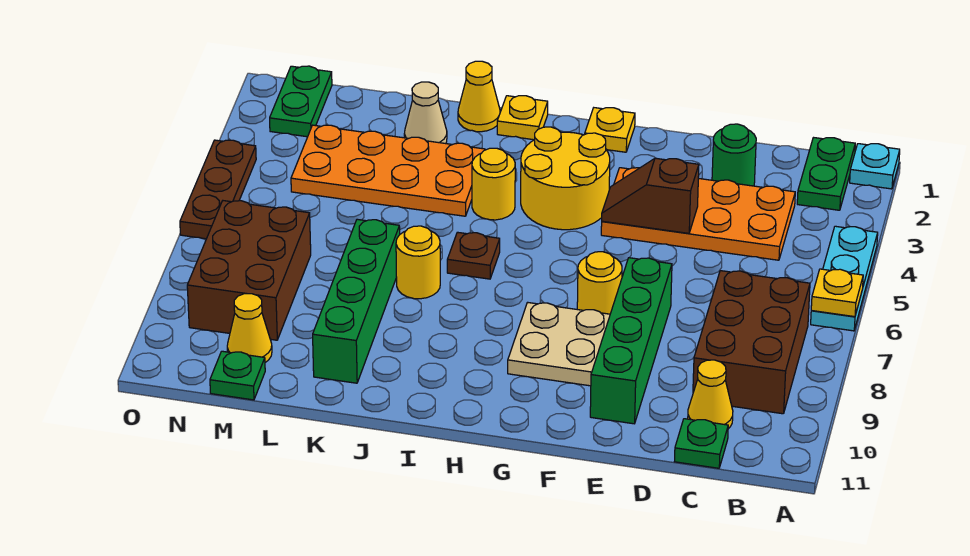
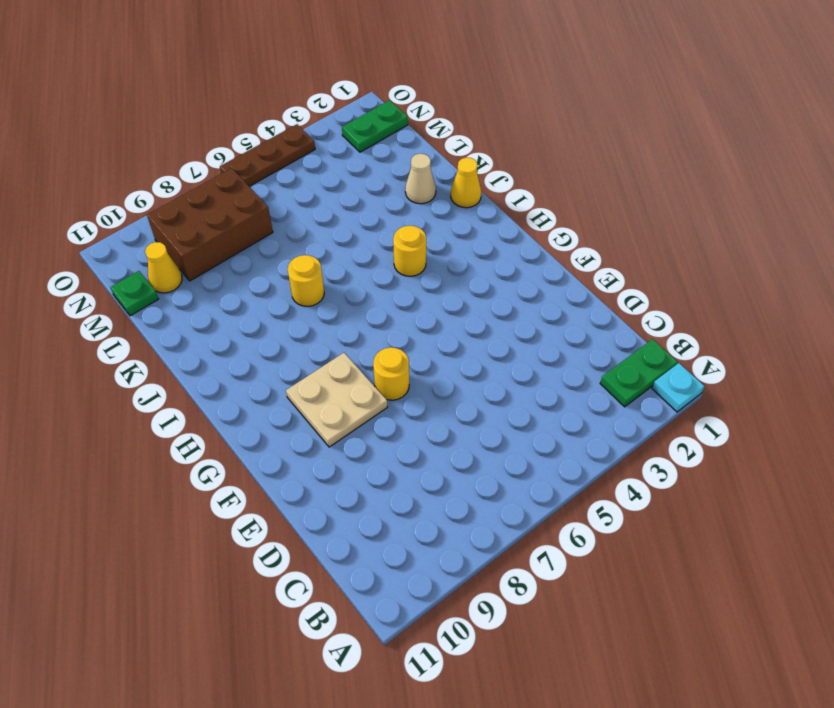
none -> cyan 1x3 plate [811,226,878,331]
none -> brown 2x3 brick [693,271,810,414]
none -> orange 2x4 plate [601,168,795,260]

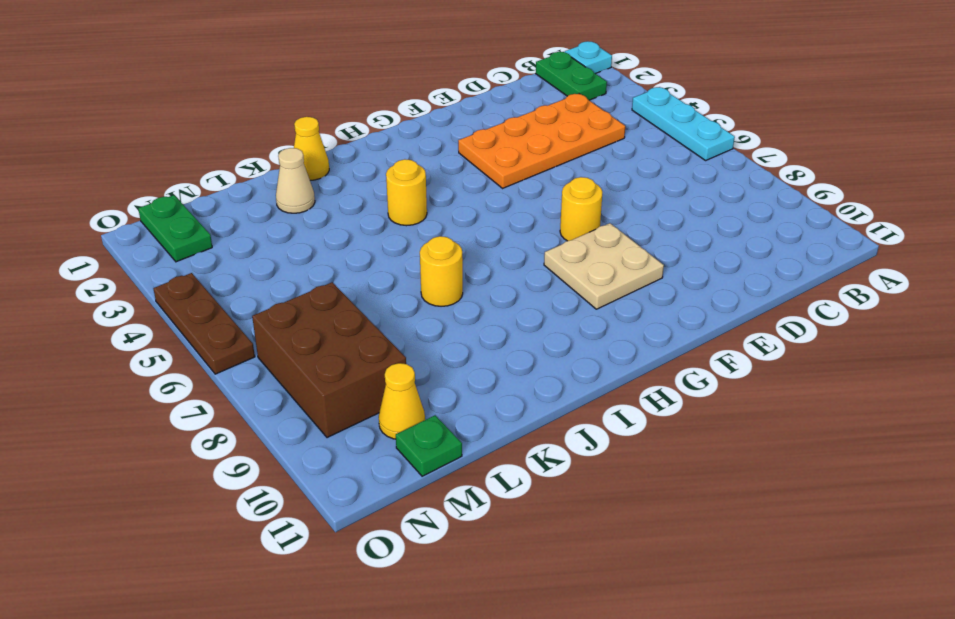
none -> brown 2x3 brick [693,271,810,414]
none -> yellow 1x1 cone [688,360,733,429]
none -> green 1x1 plate [674,419,728,468]

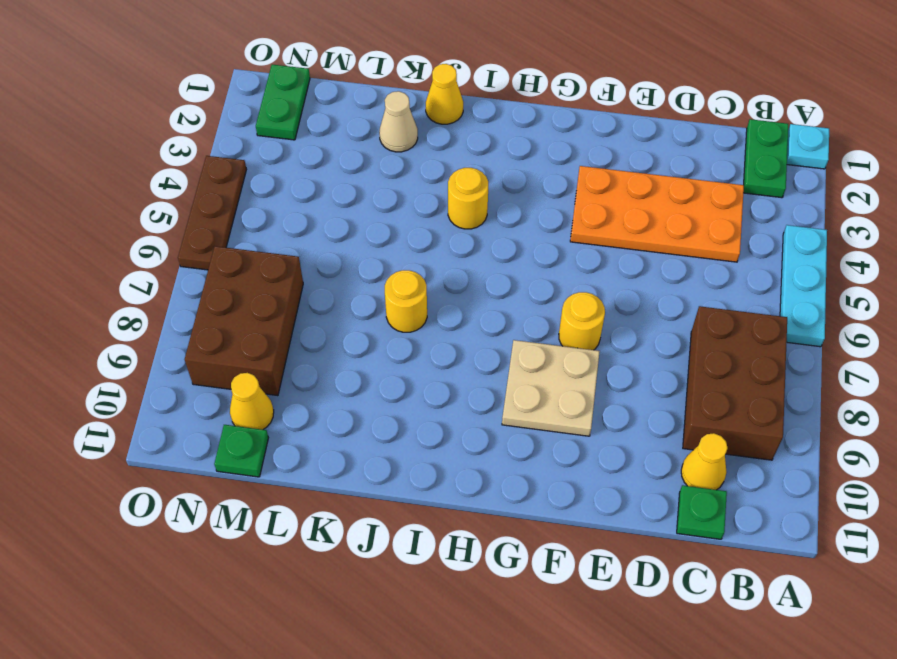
none -> green 1x1 round brick [712,124,756,186]
none -> green 1x4 brick [590,258,672,424]
none -> yellow 1x1 plate [585,108,635,152]

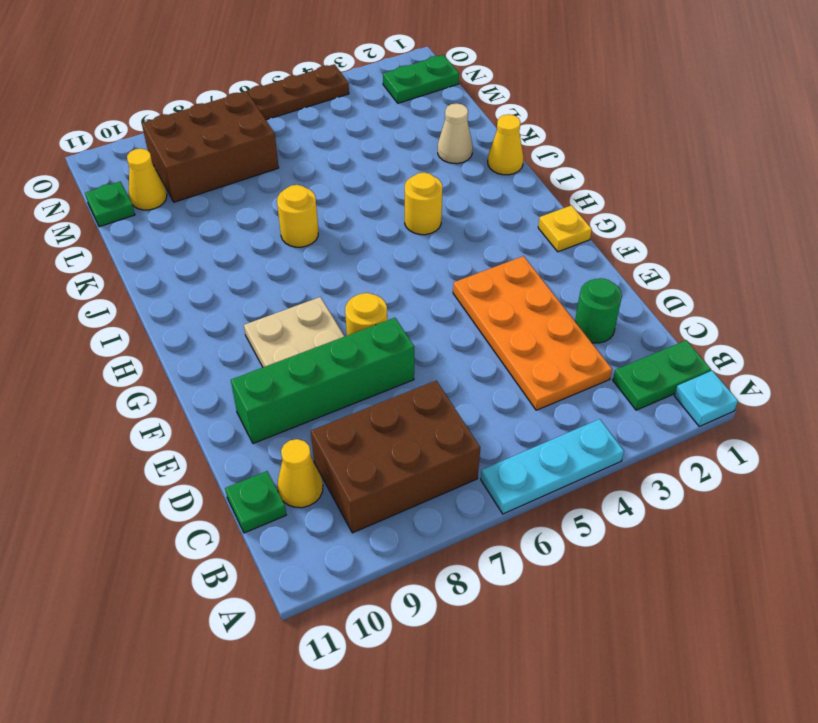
none -> yellow 2x2 round brick [521,127,610,230]
none -> yellow 1x1 plate [497,96,548,140]
none -> brown 1x1 plate [447,232,500,279]

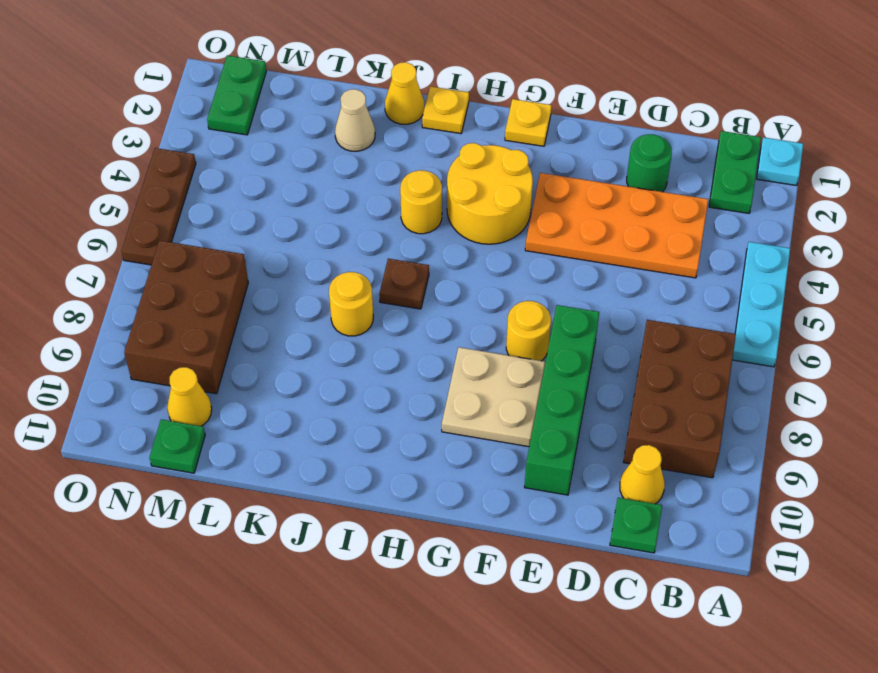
none -> orange 2x4 plate [291,125,485,216]
none -> green 1x4 brick [313,219,400,383]
none -> yellow 1x1 plate [811,269,863,317]

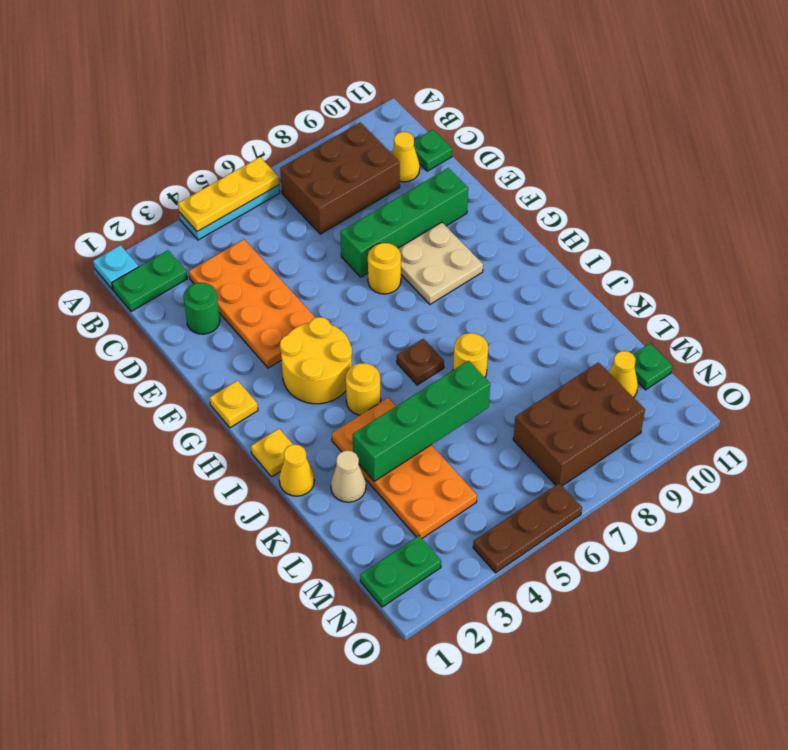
yellow 1x3 plate [178,157,279,232] -> yellow 1x1 plate [811,269,863,317]
green 1x4 brick [353,361,490,481] -> green 1x4 brick moved to [313,219,400,383]
none -> brown 1x2 slope [602,158,699,233]

